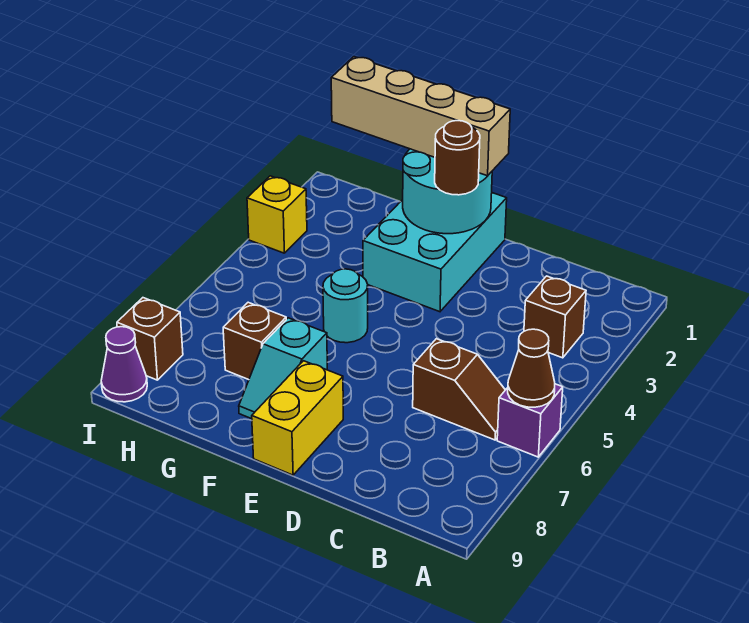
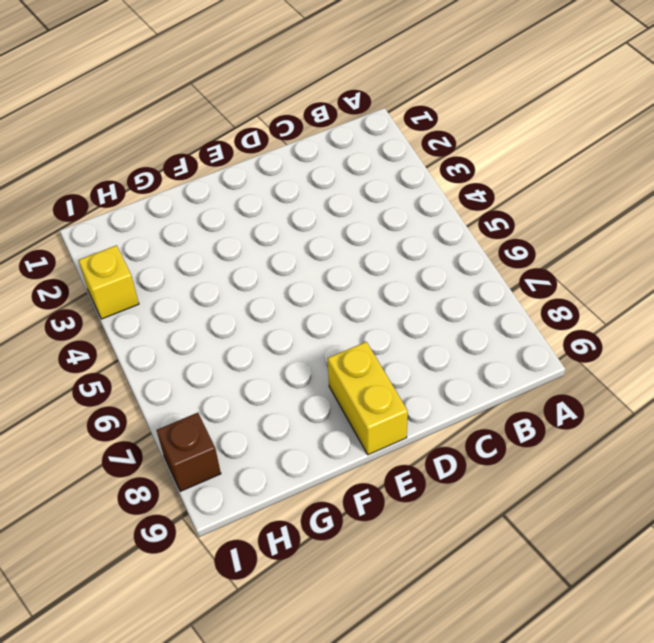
none -> purple 1x1 brick [497,384,563,457]
none -> brown 1x1 brick [524,276,586,358]
none -> brown 1x2 slope [413,339,505,440]

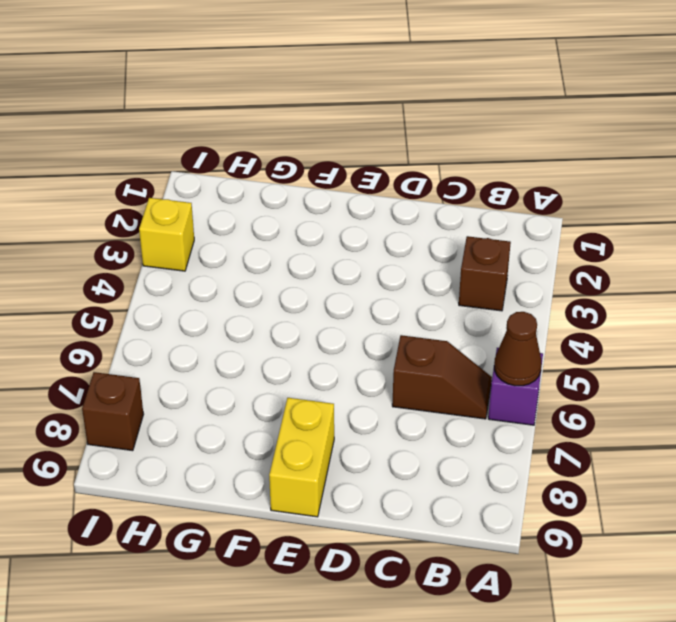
none -> cyan 2x3 brick [363,193,507,312]
none -> cyan 1x1 round brick [323,269,368,343]
none -> cyan 1x2 slope [239,318,327,419]

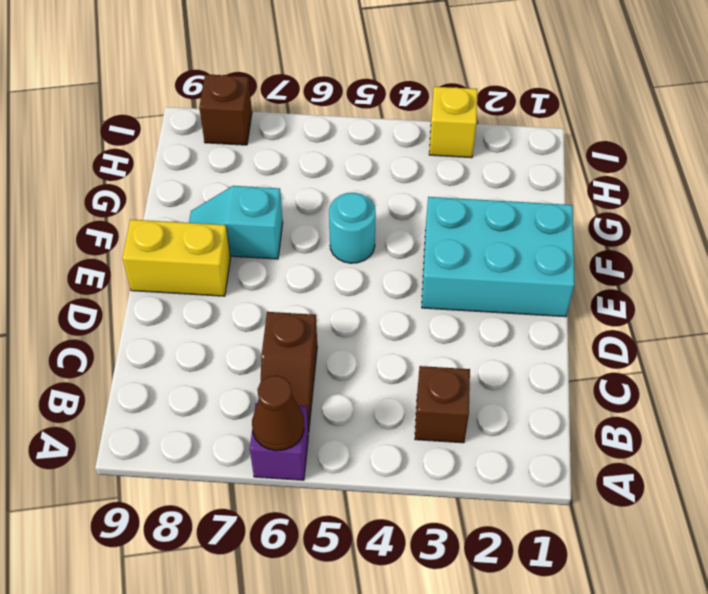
none -> brown 1x1 brick [223,302,286,380]
none -> purple 1x1 cone [101,327,147,402]
none -> cyan 2x2 round brick [403,149,492,234]

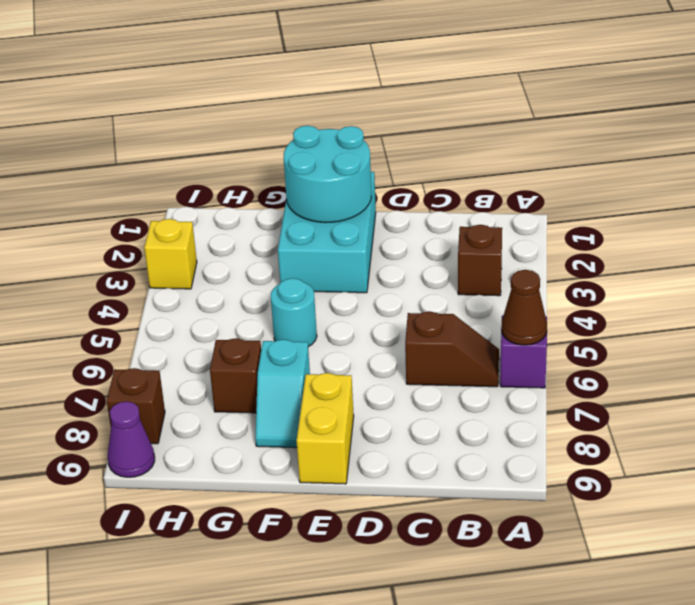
none -> tan 1x4 brick [331,57,510,176]
none -> brown 1x1 round brick [435,121,480,195]

